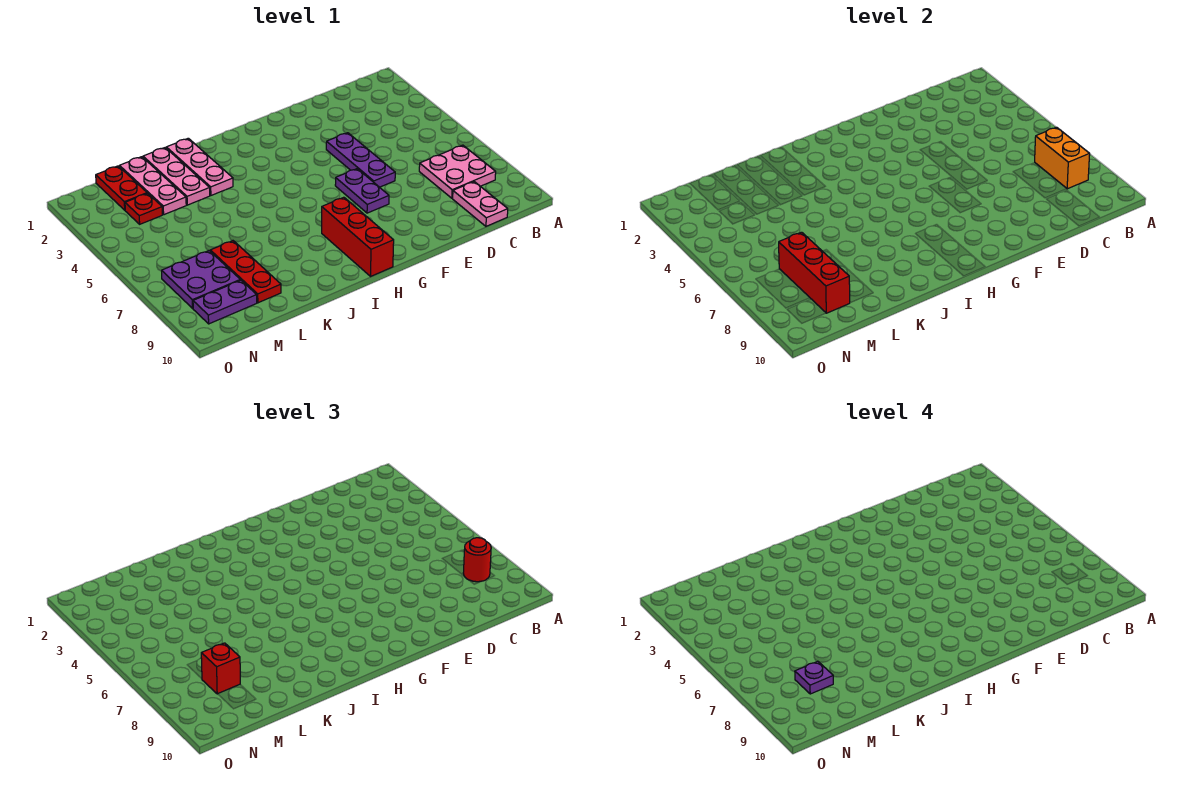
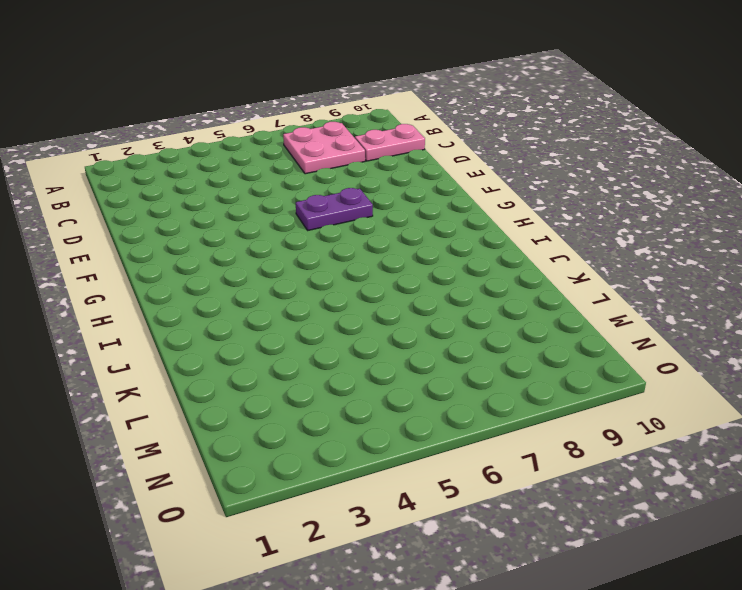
none -> purple 1x3 plate [326,133,395,187]
none -> red 1x3 brick [322,197,394,276]
none -> pink 1x3 plate [166,138,233,195]

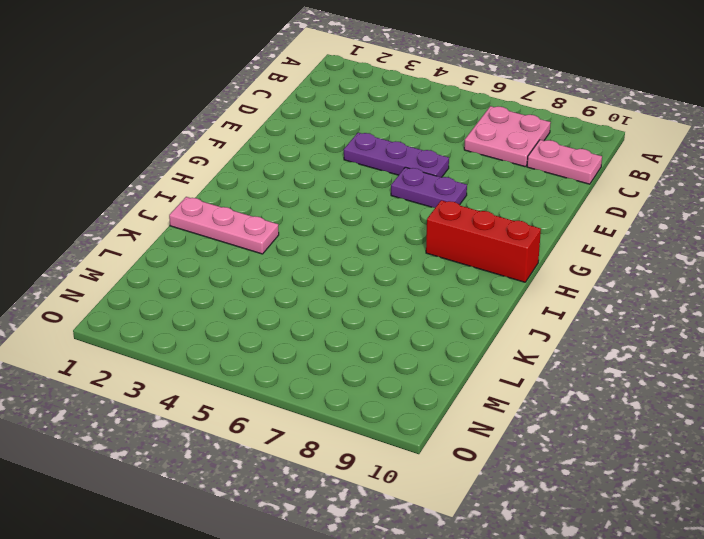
none -> pink 1x3 plate [143,148,210,205]
none -> pink 1x3 plate [120,157,186,215]
none -> red 1x3 plate [210,241,281,303]

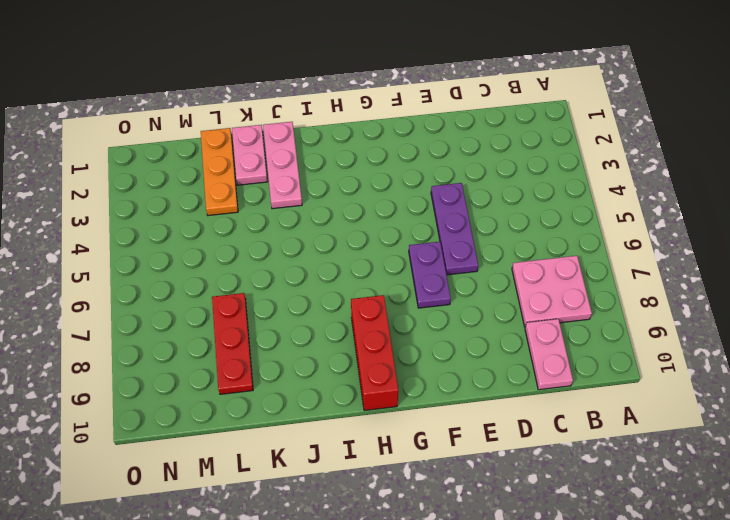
pink 1x2 plate [232,125,268,185] -> pink 1x3 plate [143,148,210,205]
orange 1x3 plate [201,128,238,216] -> pink 1x3 plate [120,157,186,215]
none -> red 1x2 plate [96,166,147,210]
none -> red 1x1 plate [125,193,162,224]
none -> purple 2x2 plate [162,251,240,308]

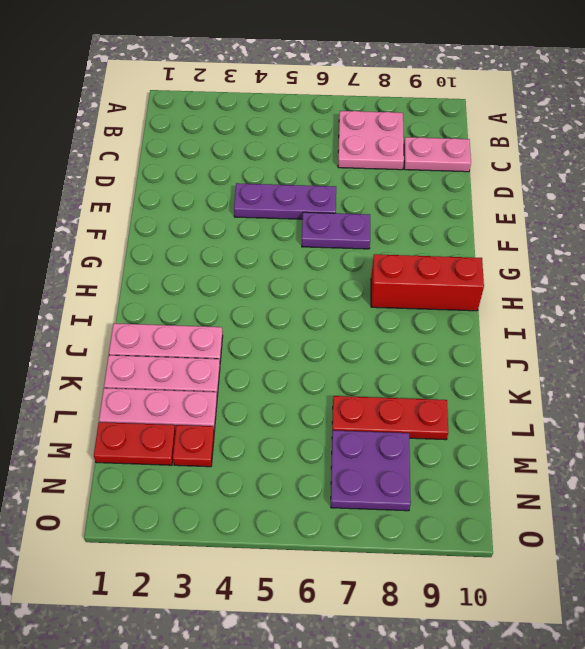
none -> purple 1x2 plate [193,280,257,324]
none -> orange 1x2 brick [1035,127,1090,189]
none -> red 1x3 brick [779,232,850,313]

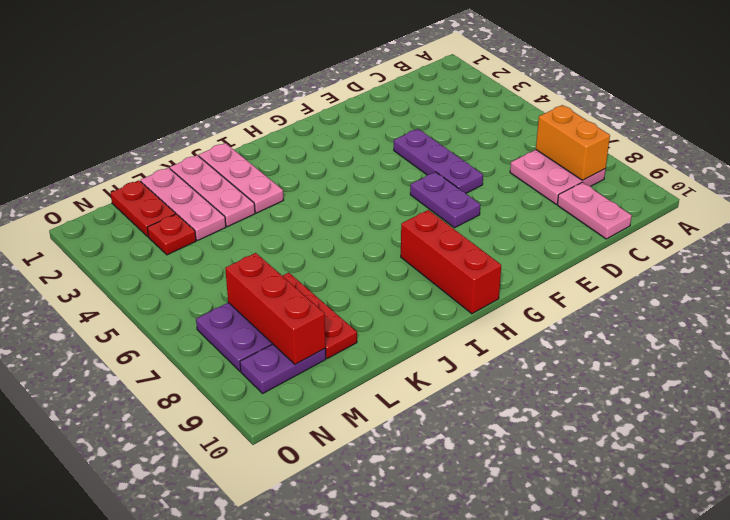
none -> red 1x1 round brick [463,538,491,582]
none -> red 1x1 brick [201,643,240,694]
none -> purple 1x1 plate [795,661,833,694]

